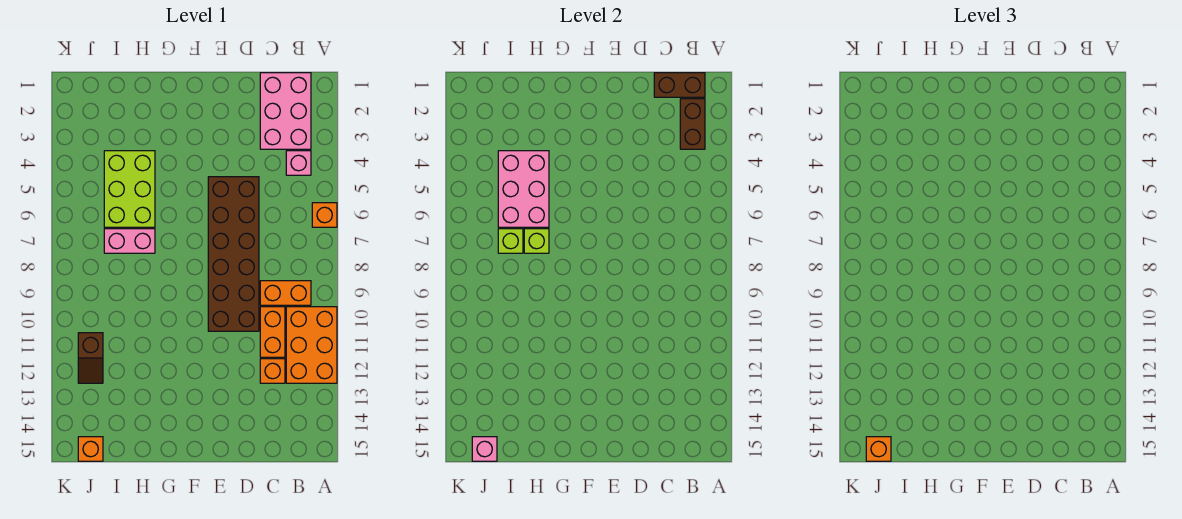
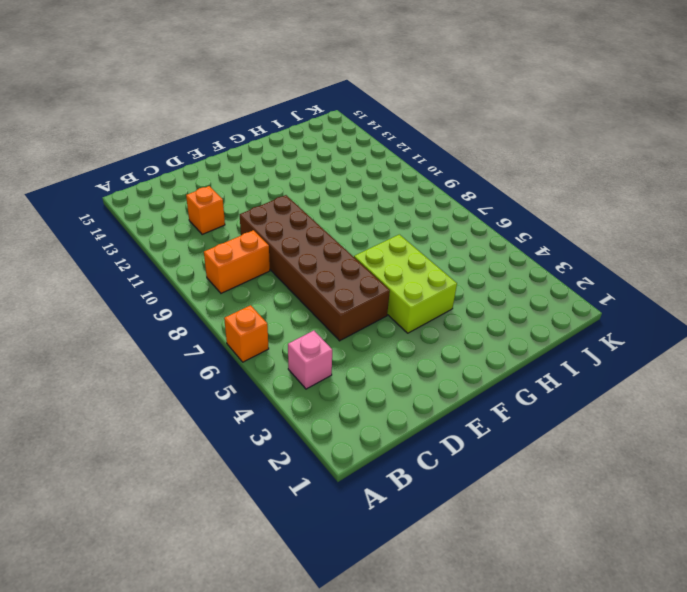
lime 2x3 brick [354,234,457,333] -> lime 2x3 brick moved to [104,151,155,227]
none -> orange 2x3 brick [286,307,337,383]
none -> pink 2x3 brick [260,73,311,149]
none -> orange 1x2 brick [260,307,285,357]

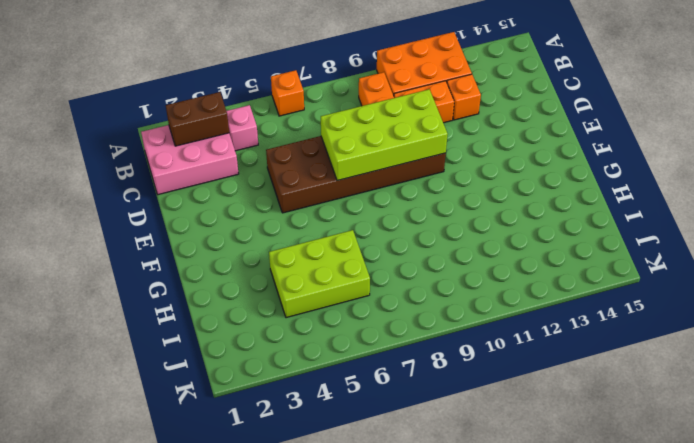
lime 2x4 brick [321,89,448,181] -> none
none -> pink 1x2 brick [104,229,155,253]
none -> brown 1x2 slope [78,333,103,383]
none -> orange 1x1 brick [78,437,103,461]

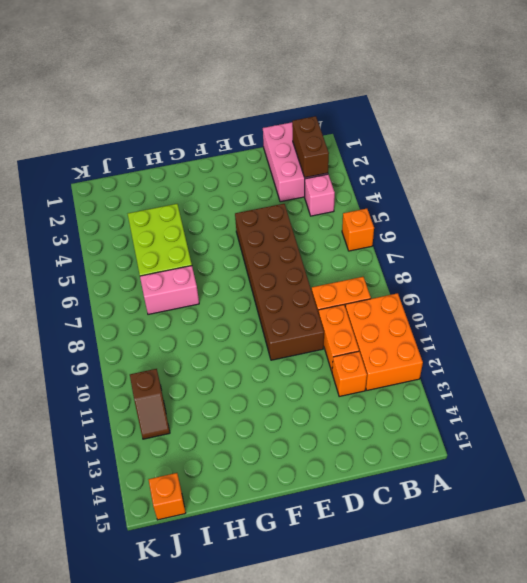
none -> brown 1x2 brick [654,73,705,97]
none -> pink 2x3 brick [498,151,549,227]
none -> lime 1x1 brick [524,229,549,253]

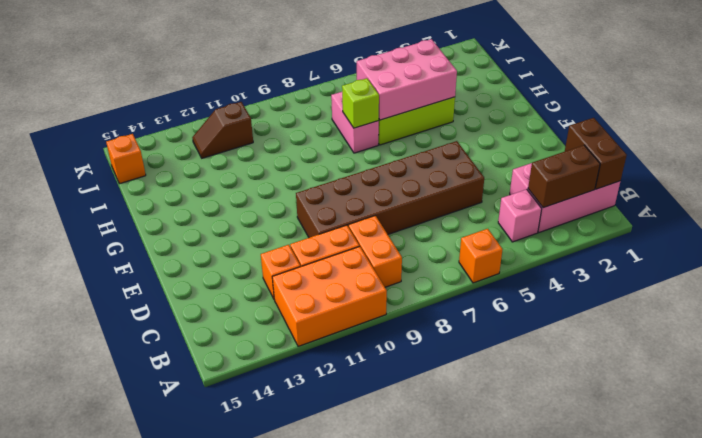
none -> lime 1x1 brick [498,229,523,253]
none -> pink 1x1 brick [472,437,497,461]
none -> orange 1x1 brick [866,437,891,461]

